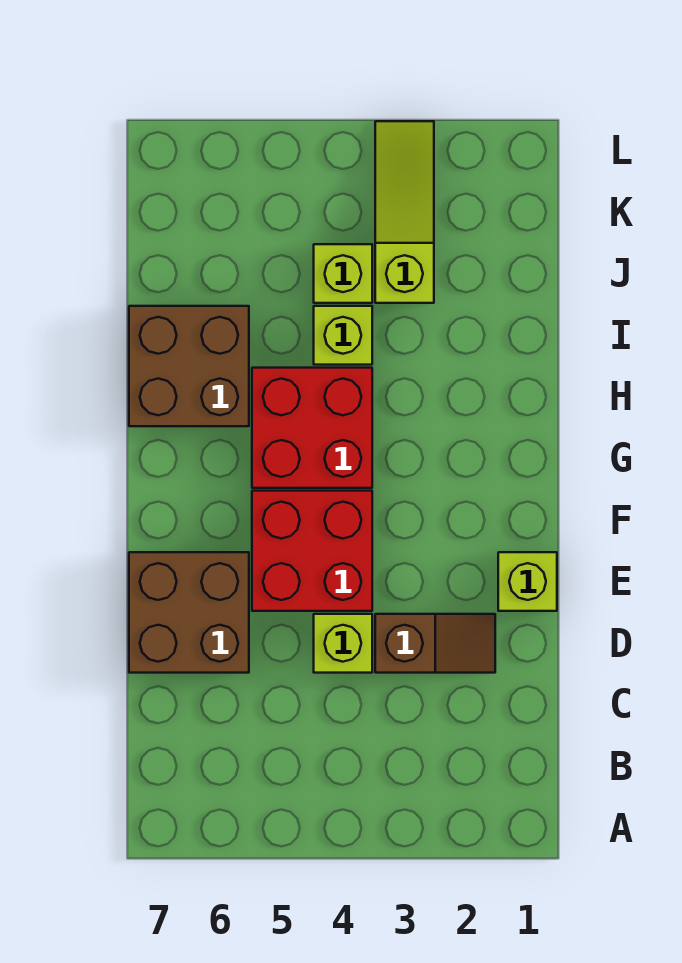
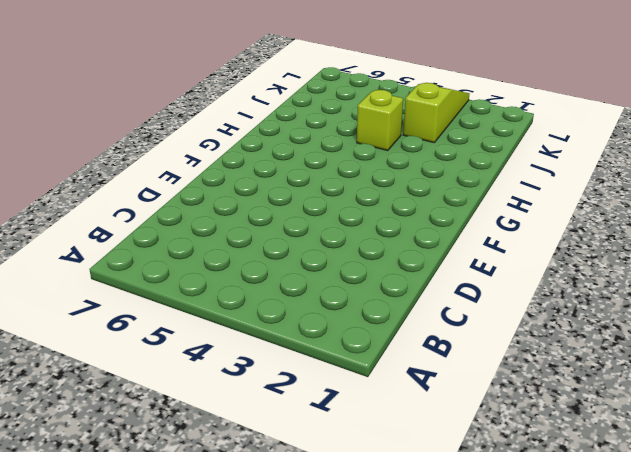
none -> brown 1x2 slope [375,614,495,673]
none -> lime 1x1 brick [314,614,372,673]

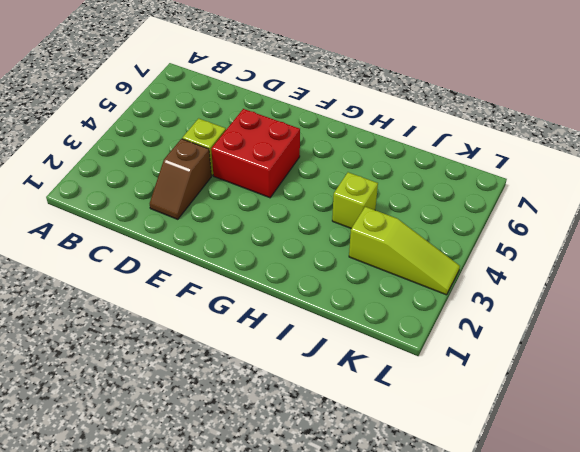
none -> brown 2x2 brick [129,552,249,673]
none -> lime 1x1 brick [498,552,557,611]

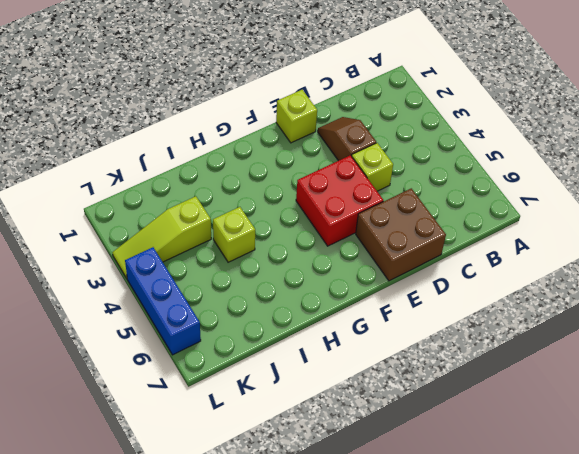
blue 1x3 brick [125,247,201,355] -> none
none -> red 2x2 brick [252,368,372,488]
none -> brown 2x2 brick [129,306,249,426]

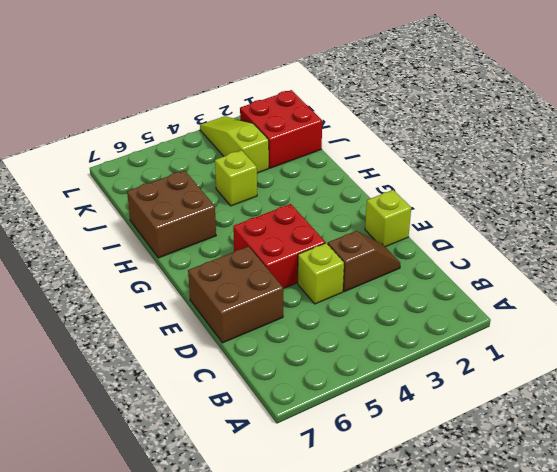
red 2x2 brick [240,90,322,168] -> red 2x2 brick moved to [252,368,372,488]
none -> lime 1x1 brick [314,244,372,303]

